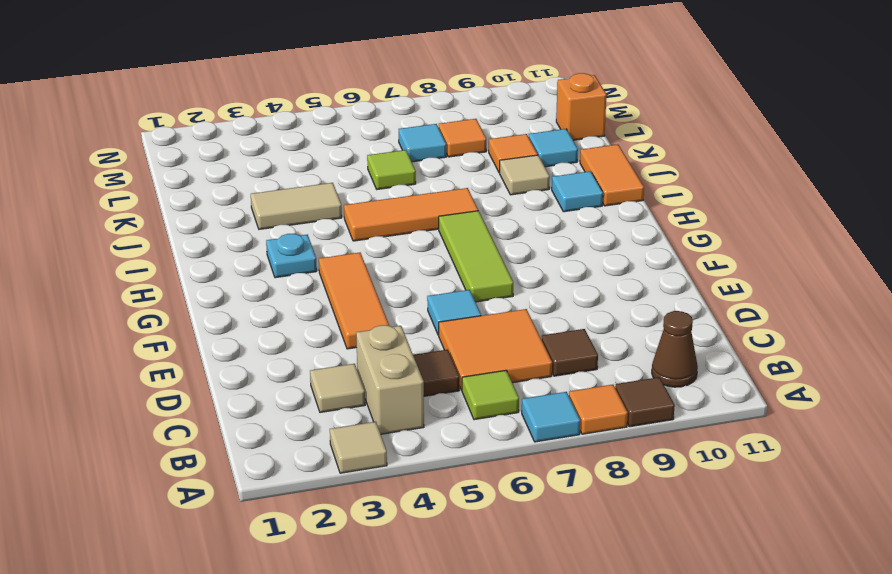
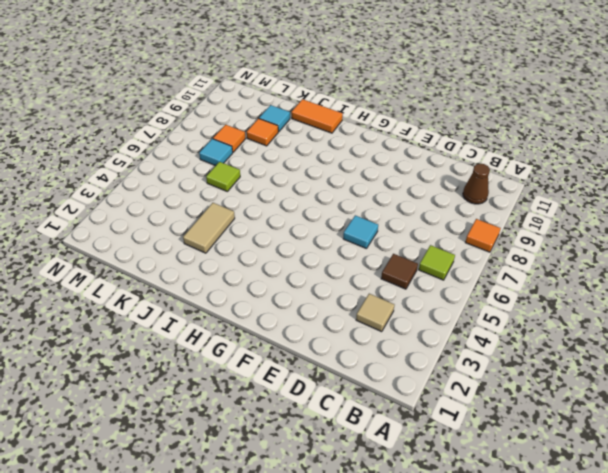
none -> tan 1x1 tile [330,422,387,473]
none -> cyan 1x1 tile [522,392,580,442]
none -> brown 1x1 tile [615,377,675,427]

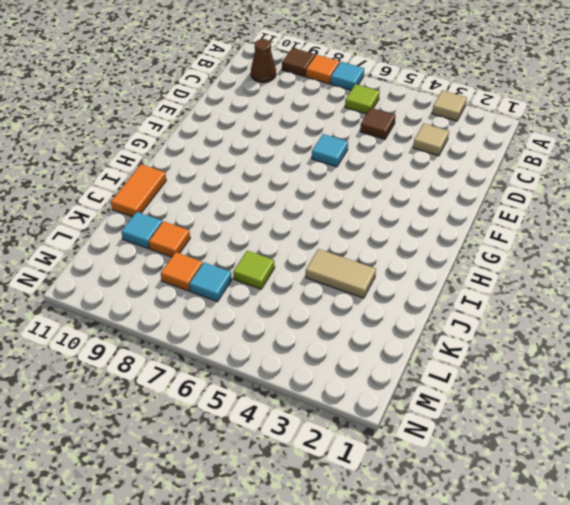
none -> tan 1x2 brick [356,325,424,434]
none -> orange 2x2 tile [439,309,552,390]
none -> brown 1x1 tile [542,329,598,376]

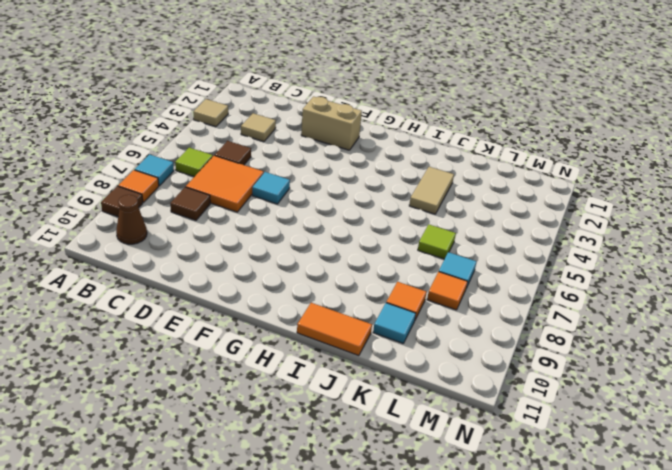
tan 1x2 brick [301,97,362,150] -> tan 1x2 brick moved to [356,325,424,434]
none -> orange 1x3 tile [319,253,389,349]
none -> lime 1x3 tile [439,211,513,302]
none -> cyan 1x1 plate [266,234,317,278]

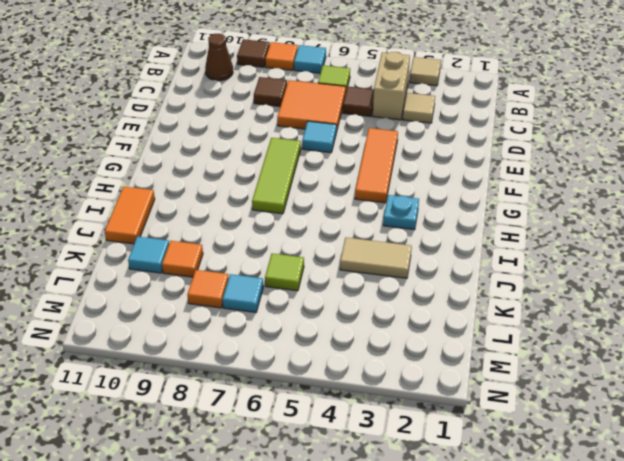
none -> orange 1x3 tile [344,188,478,241]
none -> cyan 1x1 tile [552,171,603,212]
none -> tan 1x1 tile [500,155,550,195]

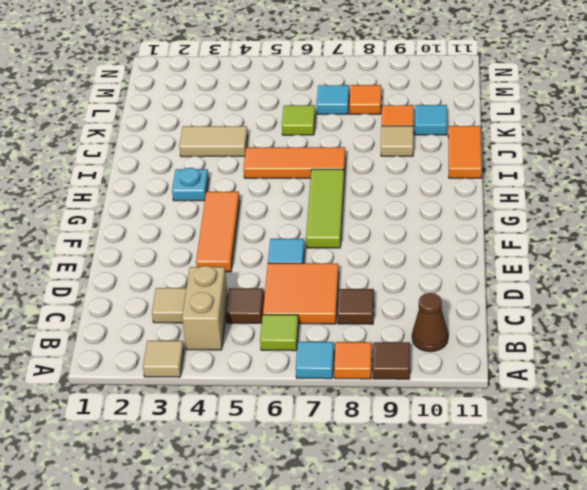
none -> cyan 1x1 tile [552,171,603,212]
none -> orange 1x1 brick [556,73,607,140]

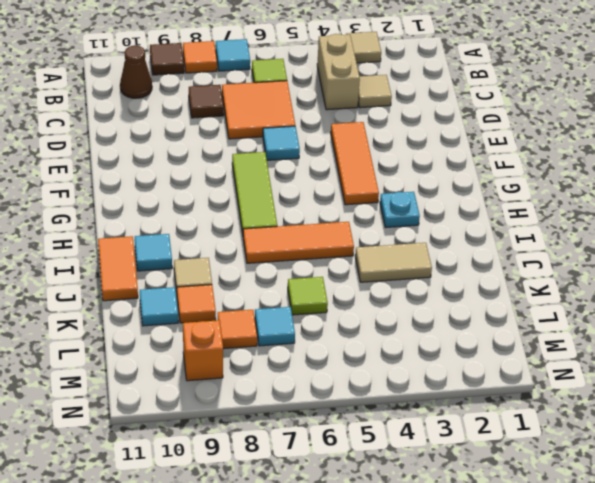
orange 1x1 brick [183,320,223,381] -> orange 1x1 brick moved to [556,73,607,140]
none -> brown 1x1 tile [413,350,459,396]

